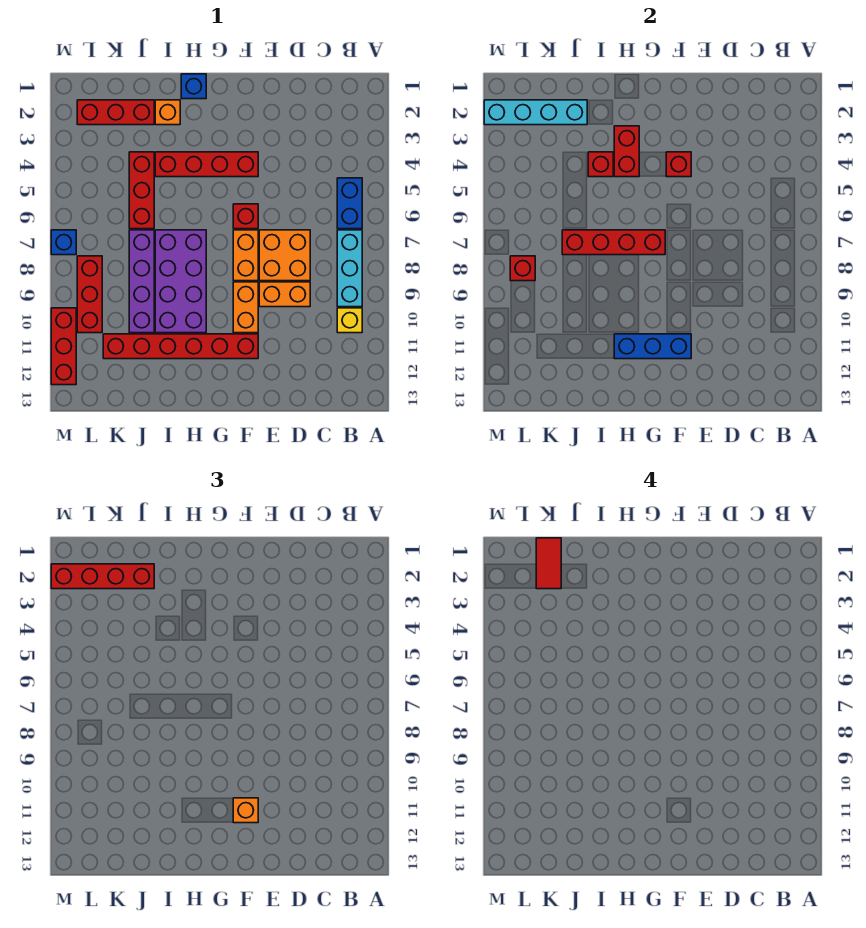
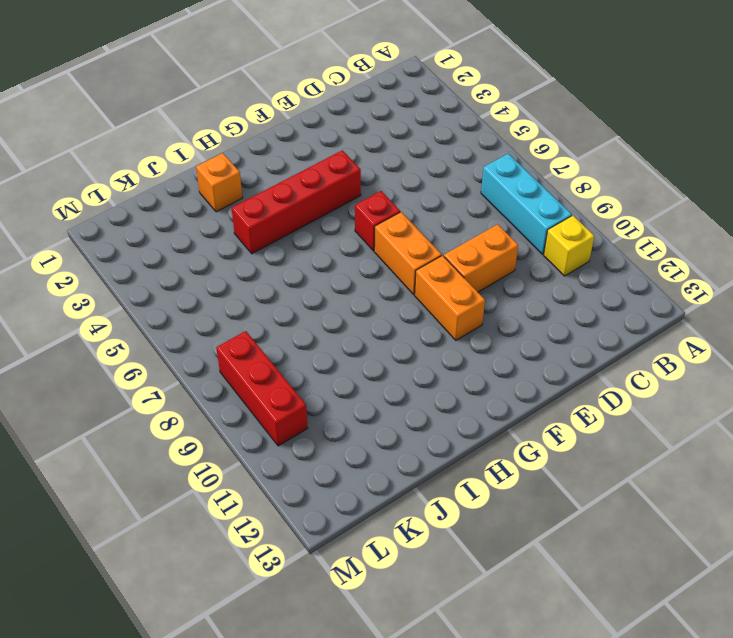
none -> blue 1x2 brick [337,178,362,229]
none -> orange 2x2 brick [259,230,310,281]
none -> red 1x6 brick [103,334,258,359]

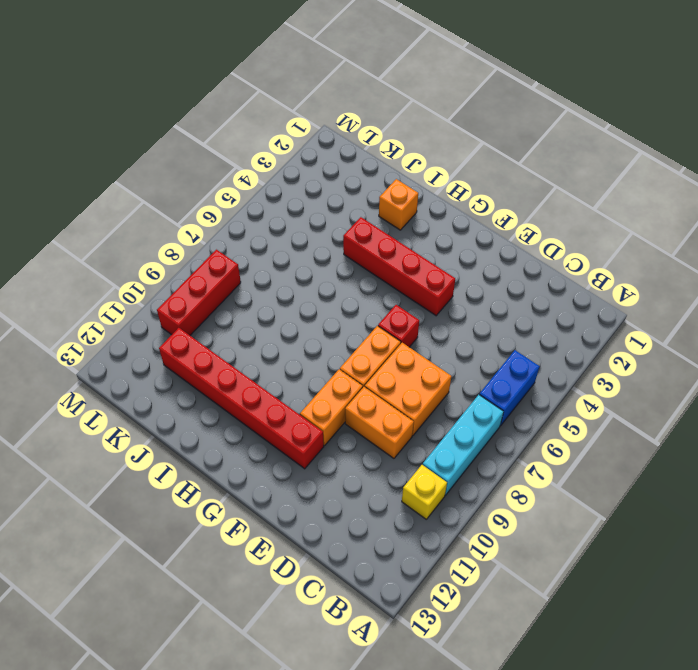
none -> blue 1x1 brick [181,74,206,99]
none -> purple 2x4 brick [155,230,206,333]
none -> red 1x3 brick [77,100,154,125]

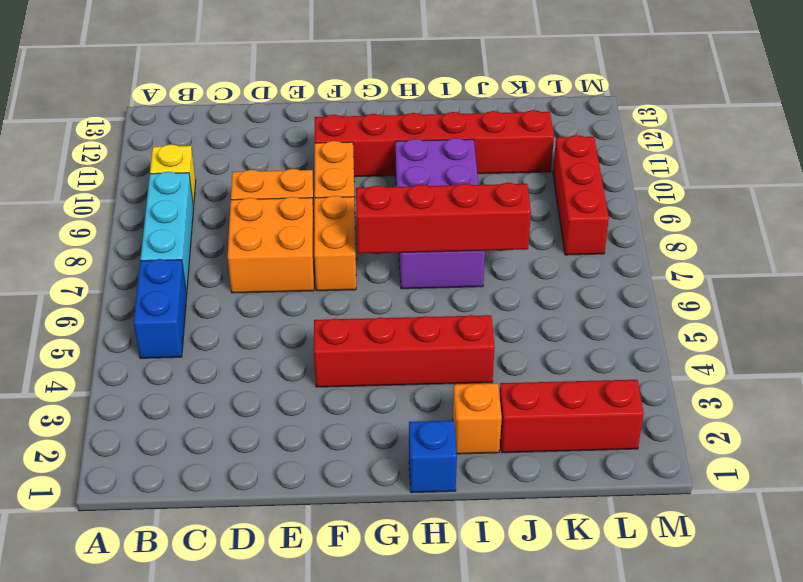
none -> red 1x1 brick [233,204,258,229]
none -> red 1x3 brick [129,152,154,229]
none -> purple 1x4 brick [129,230,154,333]

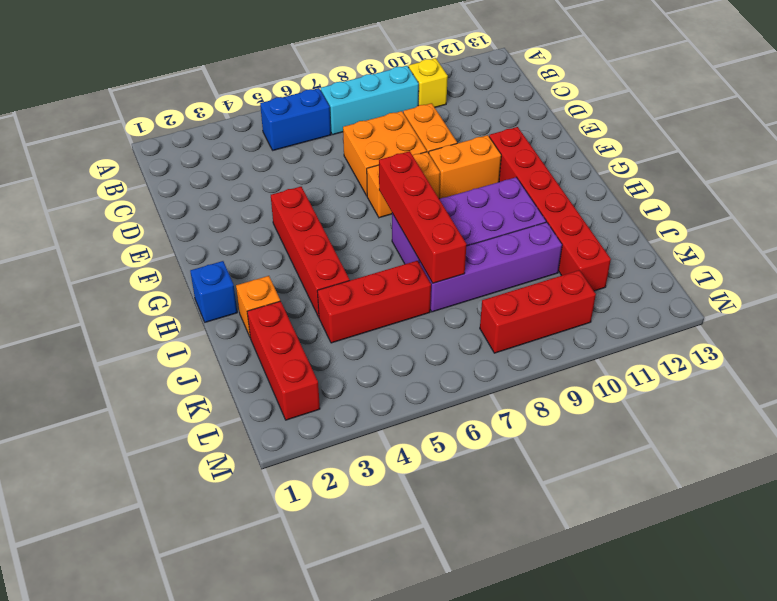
none -> red 1x1 brick [233,204,258,229]
none -> blue 1x1 brick [51,230,76,255]
none -> red 1x3 brick [51,308,76,385]

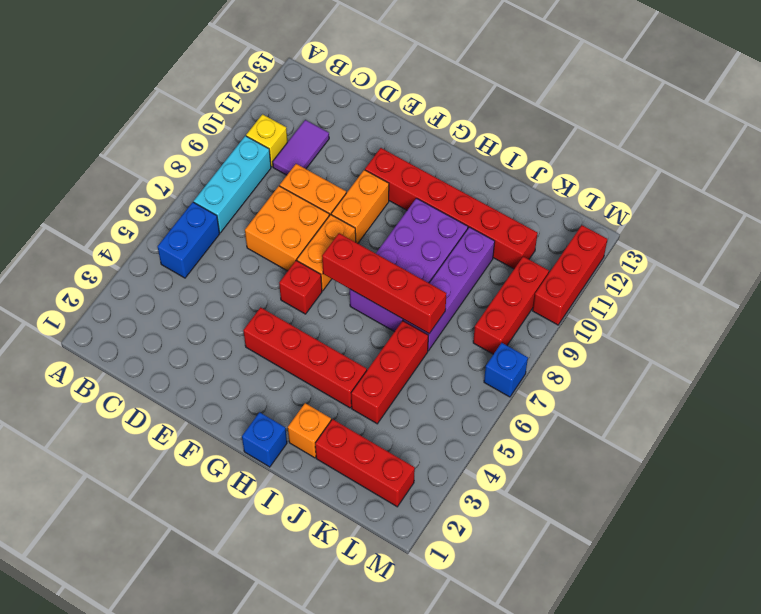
purple 1x2 tile [273,120,329,175] -> none
none -> red 1x1 brick [666,152,691,177]
none -> blue 1x3 brick [614,334,691,359]
none -> red 1x2 brick [614,126,639,177]

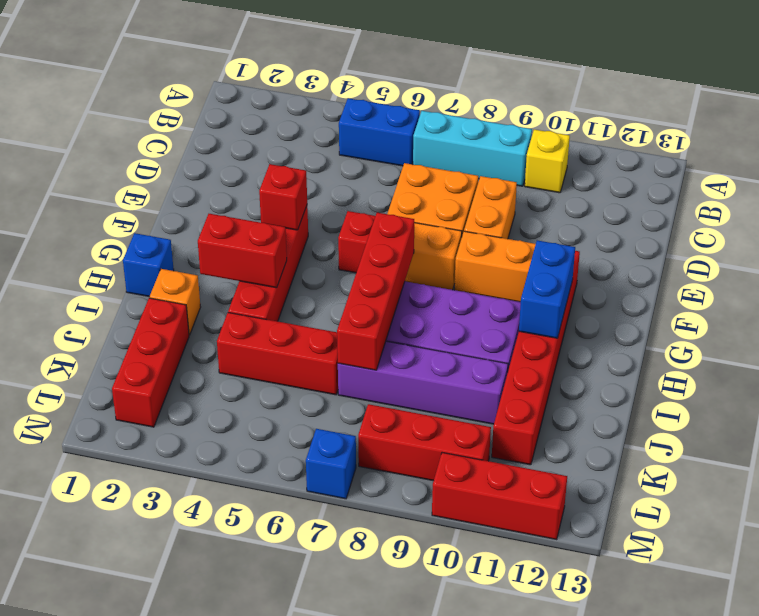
blue 1x2 brick [519,240,575,338] -> blue 1x3 brick [614,334,691,359]
none -> red 1x1 brick [588,152,613,177]
none -> cyan 1x4 brick [484,100,587,125]
none -> red 1x1 brick [510,256,535,281]

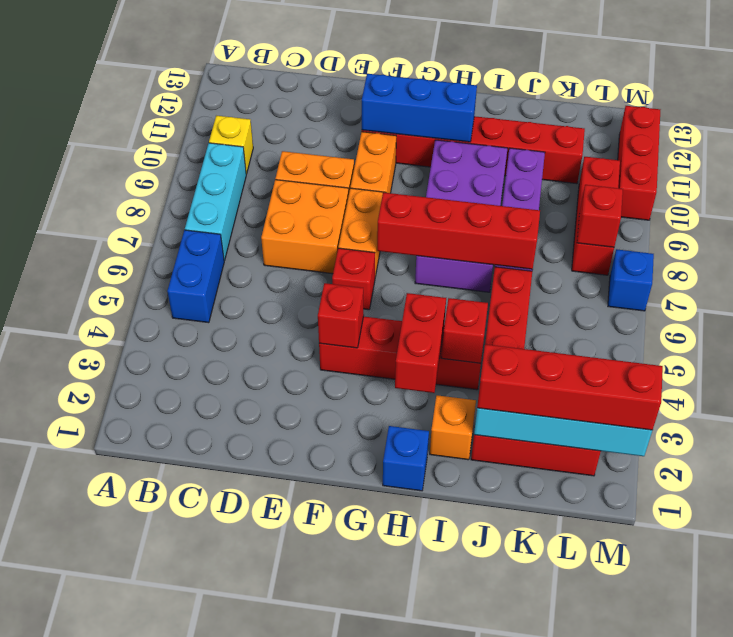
none -> orange 1x1 brick [233,798,258,823]
none -> red 1x2 tile [536,538,561,589]

